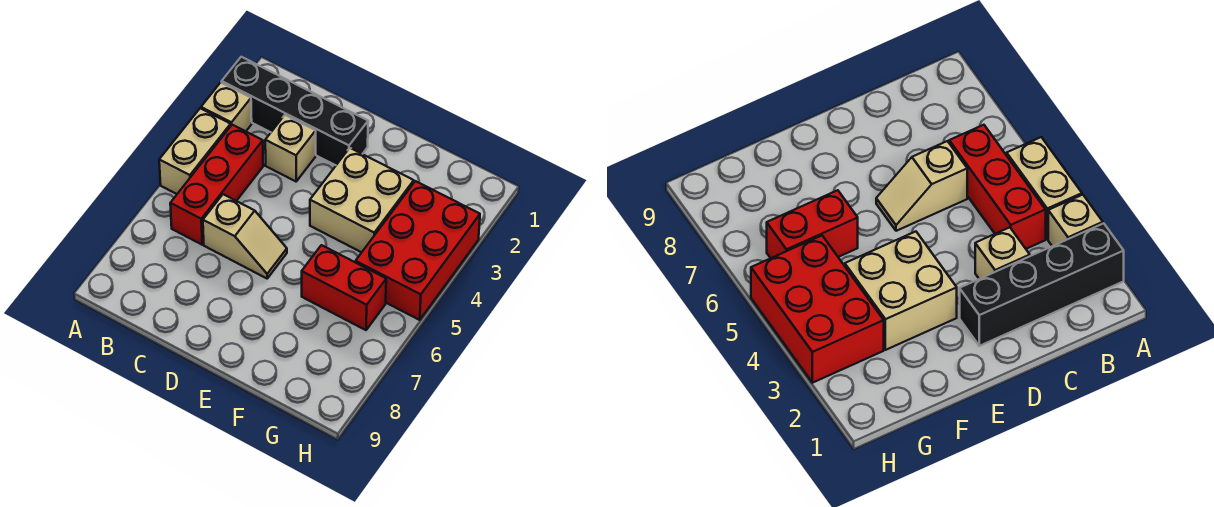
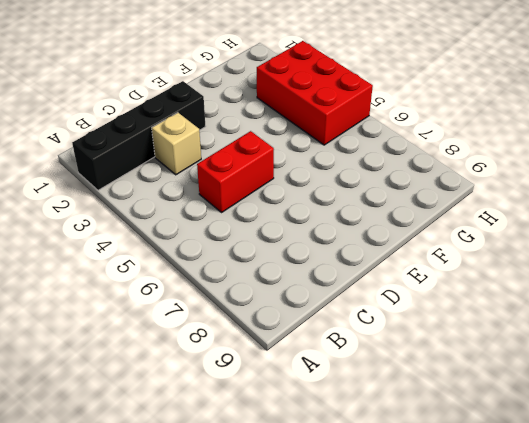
red 1x2 brick [197,131,274,212] -> red 1x2 brick moved to [302,245,386,330]
none -> tan 1x1 brick [201,83,252,131]
none -> tan 1x2 brick [159,108,231,194]

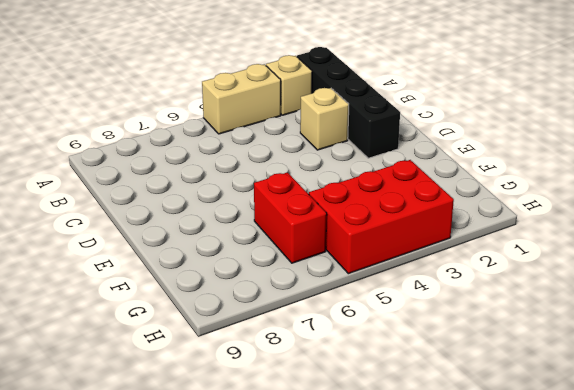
none -> red 1x3 brick [170,125,263,245]
none -> tan 1x2 slope [203,194,287,278]

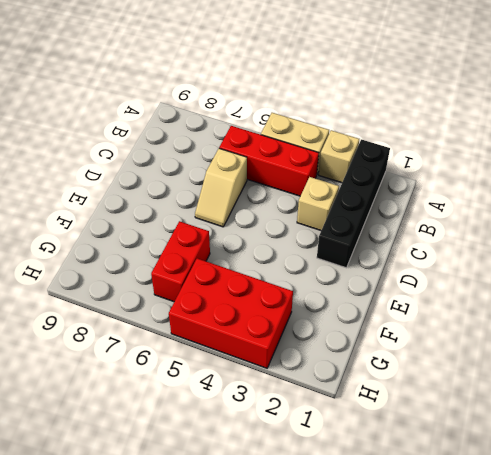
none -> tan 2x2 brick [310,148,414,252]

